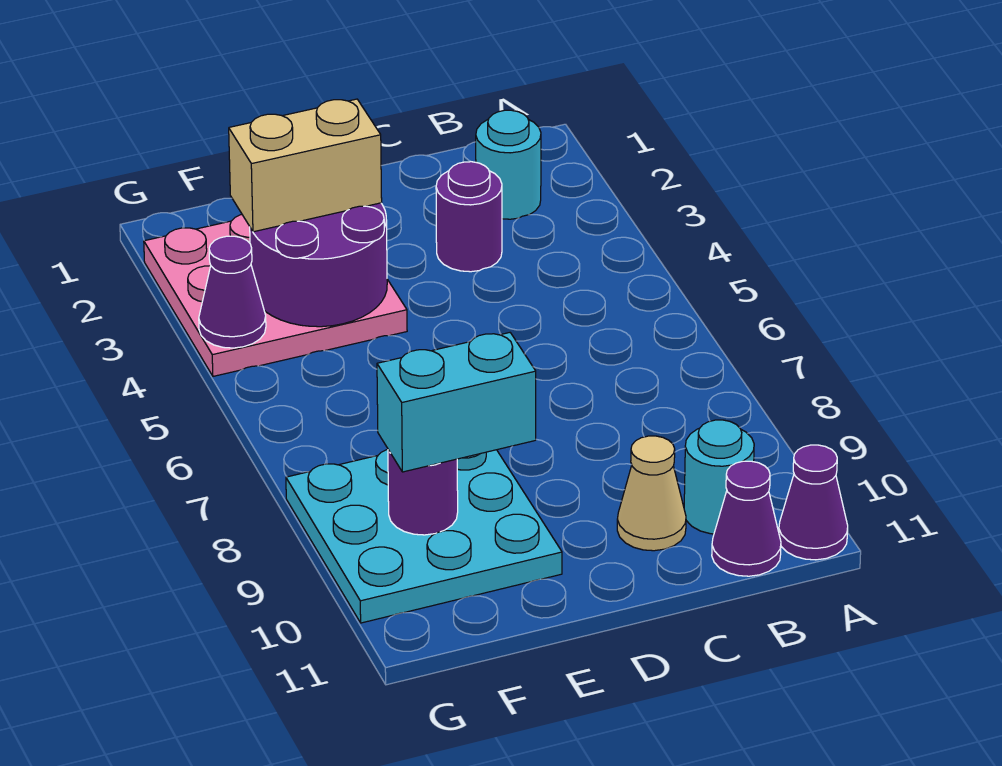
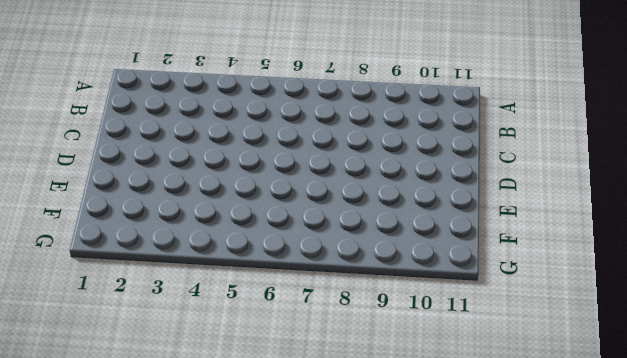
none -> purple 1x1 cone [779,445,848,560]
none -> cyan 1x1 round brick [476,110,541,219]
none -> cyan 1x1 round brick [684,420,754,534]

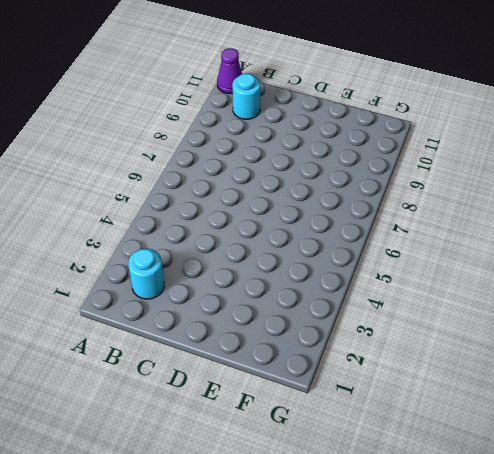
none -> purple 1x1 cone [712,461,781,576]
none -> purple 1x1 round brick [436,162,502,272]
none -> tan 1x1 cone [617,436,686,551]

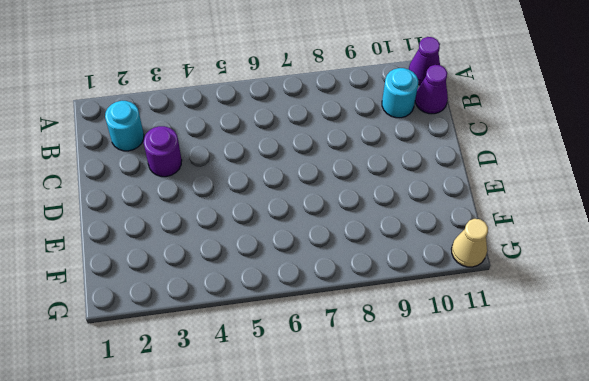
tan 1x1 cone [452,219,488,267] -> tan 1x1 cone moved to [617,436,686,551]
none -> pink 3x3 plate [144,215,407,376]
none -> cyan 3x3 plate [286,449,562,623]
none -> purple 2x2 round brick [250,203,387,327]

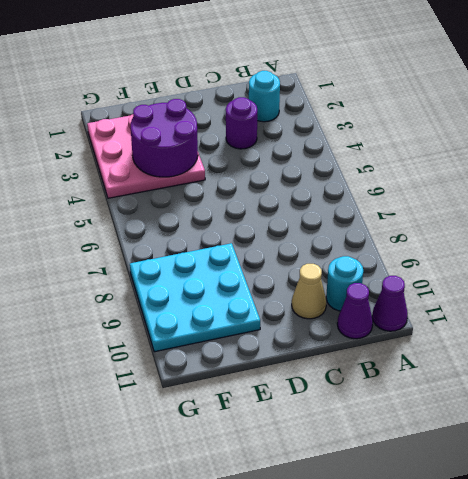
none -> purple 1x1 round brick [388,450,458,535]
none -> purple 1x1 cone [199,236,266,348]
none -> tan 1x2 brick [229,99,382,232]

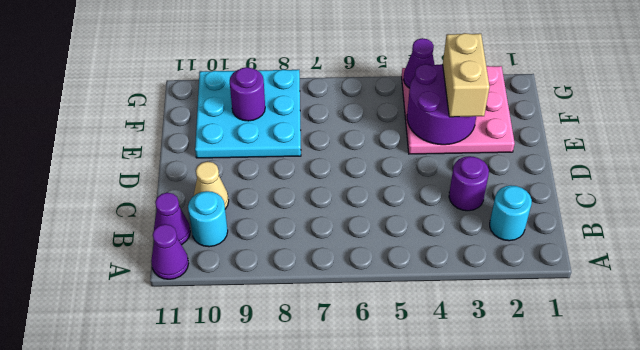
none -> cyan 1x2 brick [377,333,536,472]

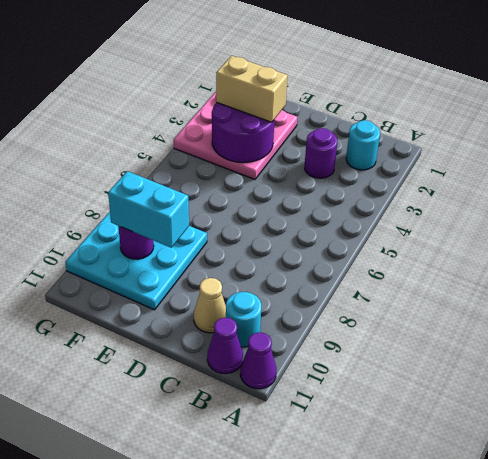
none -> purple 1x1 cone [199,236,266,348]

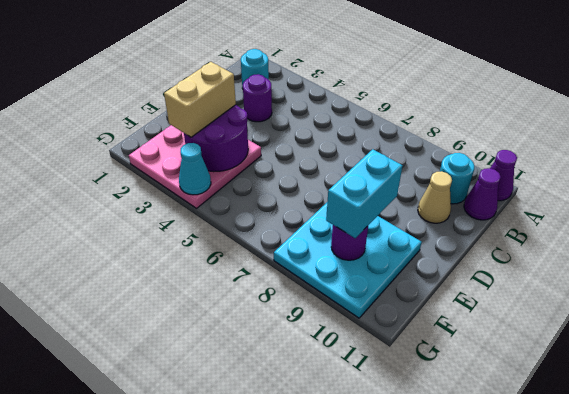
cyan 1x1 cone [179,143,211,195] -> purple 1x1 cone [199,236,266,348]

